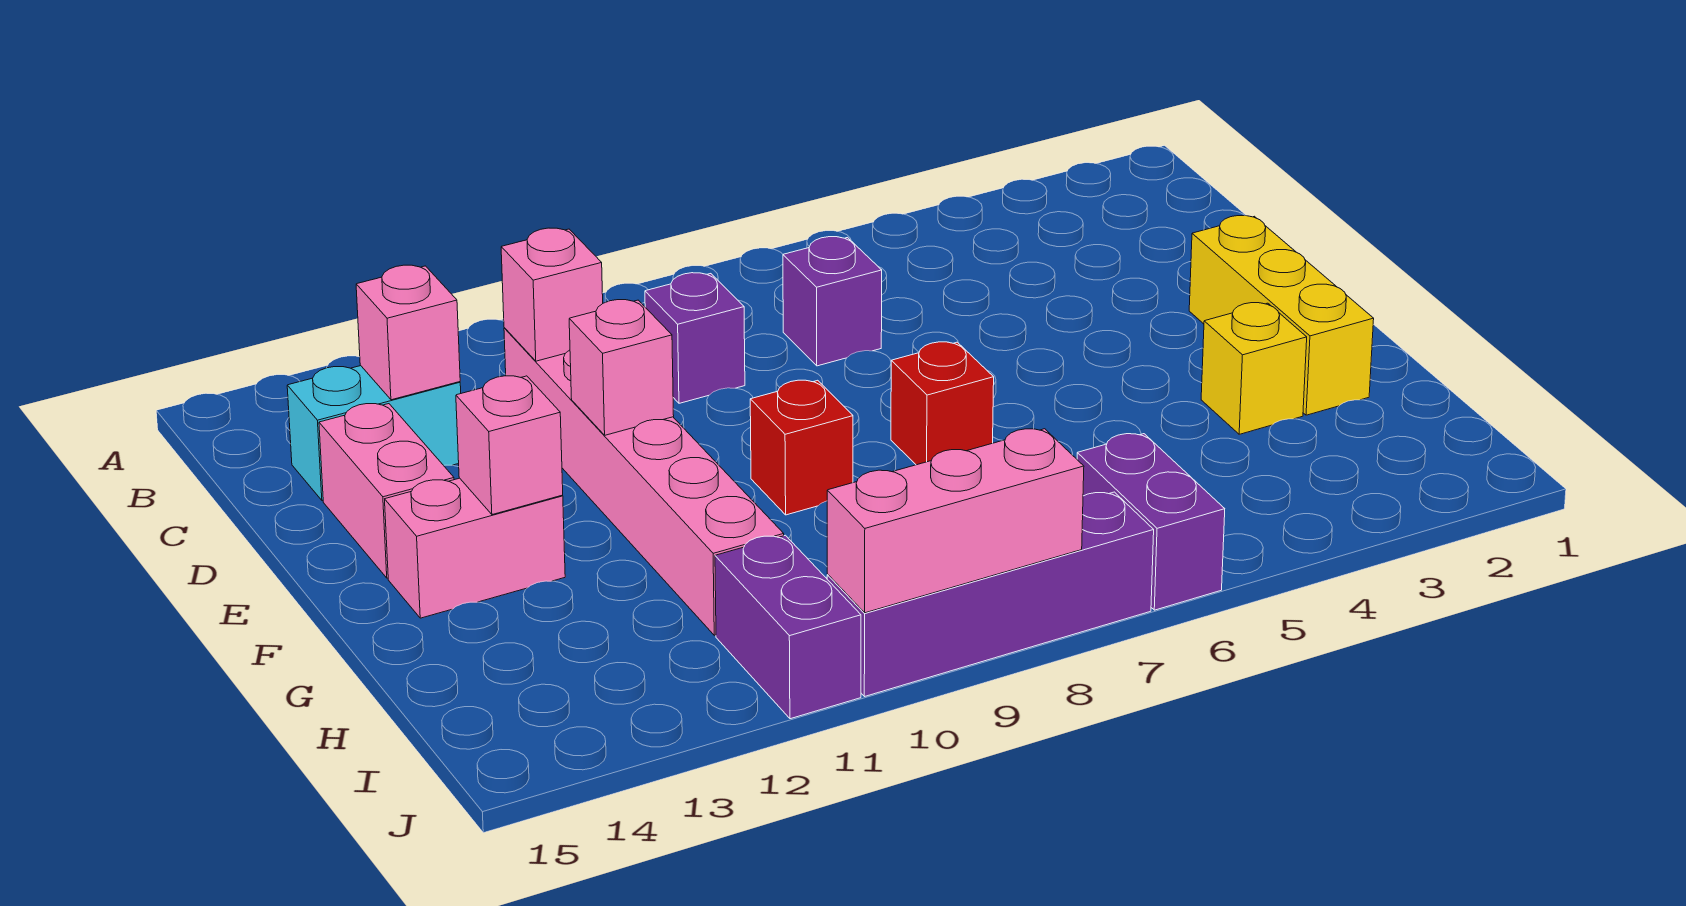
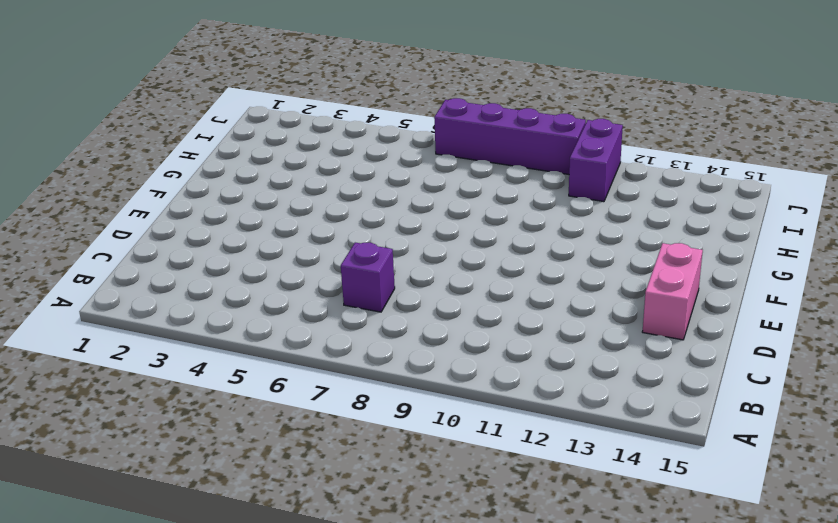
none -> purple 1x1 brick [645,273,745,403]
none -> pink 1x6 brick [504,328,784,635]
none -> cyan 1x2 brick [287,366,461,501]

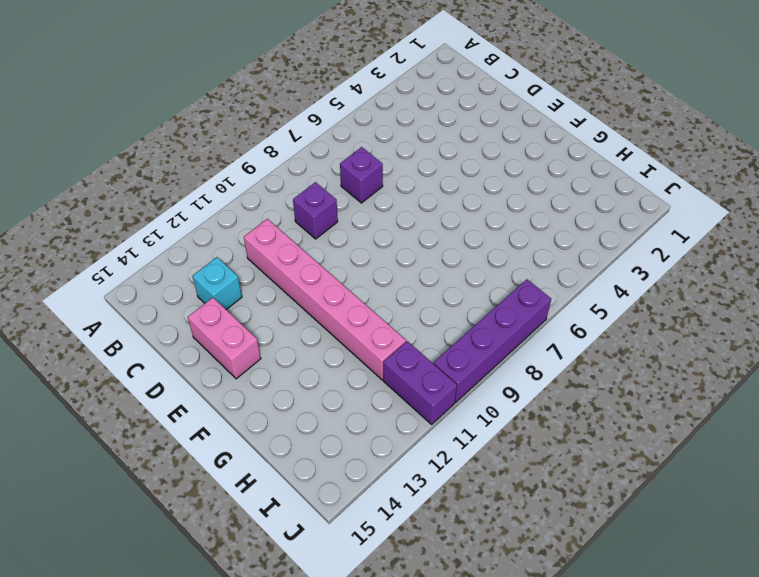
cyan 1x1 brick [192,257,242,309] -> cyan 1x2 brick [287,366,461,501]
none -> yellow 1x3 brick [1189,216,1374,415]
none -> red 1x1 brick [891,342,994,465]
none -> red 1x1 brick [750,380,853,515]

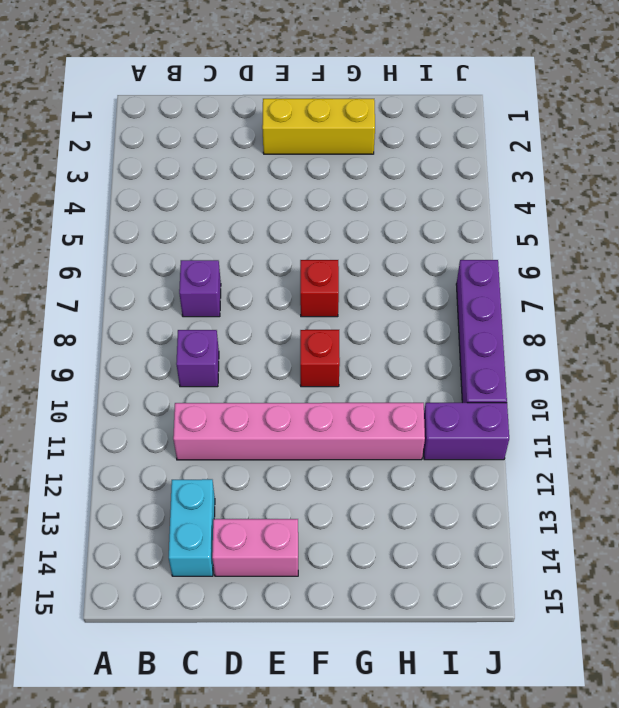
none -> pink 1x2 brick [385,478,565,618]
none -> yellow 1x1 brick [1201,303,1307,434]
none -> purple 1x2 brick [1077,434,1225,610]

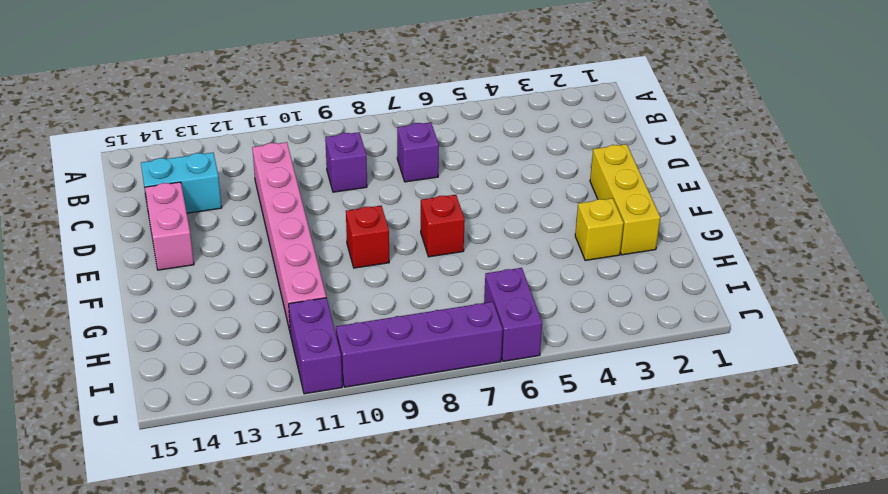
none -> pink 1x2 brick [385,478,565,618]
none -> pink 1x1 brick [501,228,603,361]
none -> pink 1x1 brick [356,265,460,400]

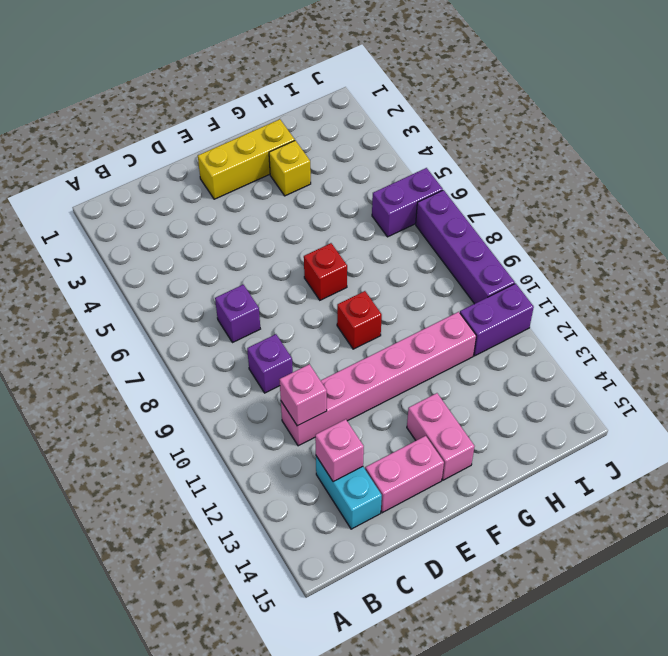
none -> pink 1x1 brick [569,300,674,435]
none -> pink 1x1 brick [456,376,563,515]
none -> pink 1x3 brick [827,429,1084,613]

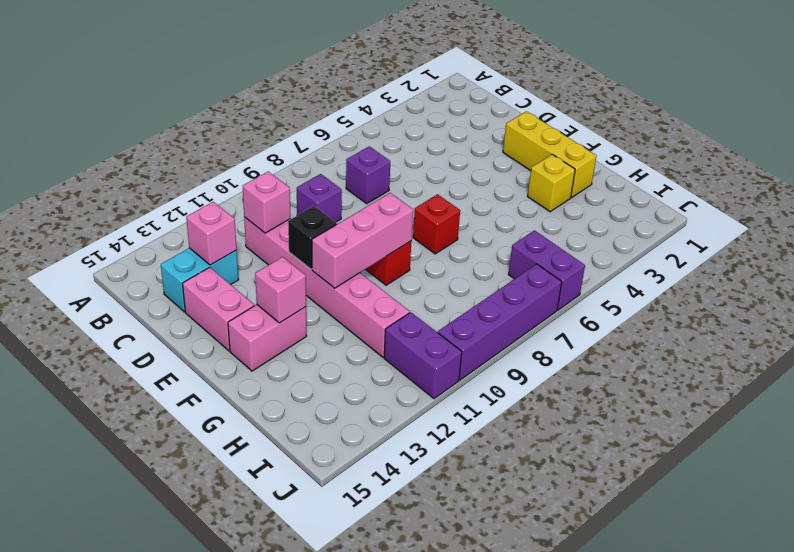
black 1x1 brick [288,206,337,269] -> pink 1x1 brick [569,300,674,435]
pink 1x3 brick [312,193,413,288] -> pink 1x3 brick moved to [827,429,1084,613]

